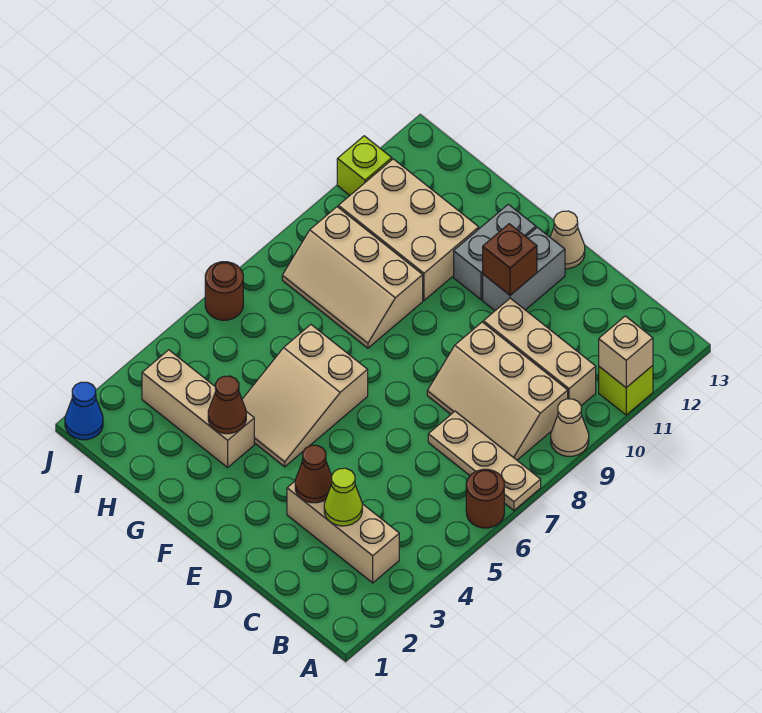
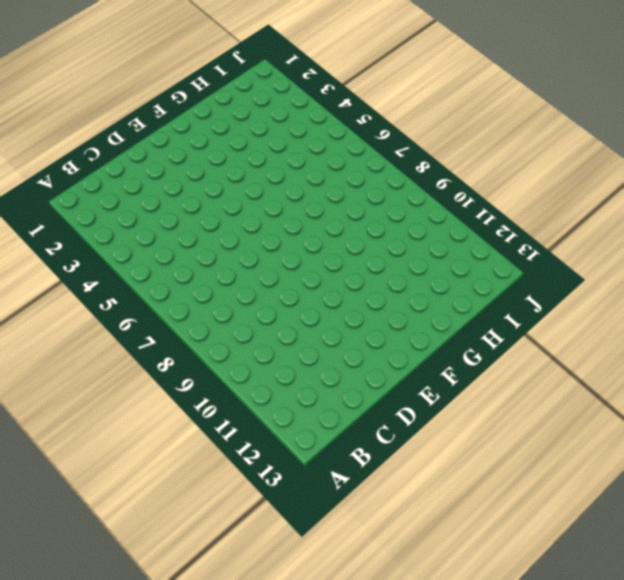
none -> brown 1x1 round brick [466,469,504,528]
none -> tan 1x3 plate [428,411,541,510]
none -> tan 1x1 cone [551,399,589,456]

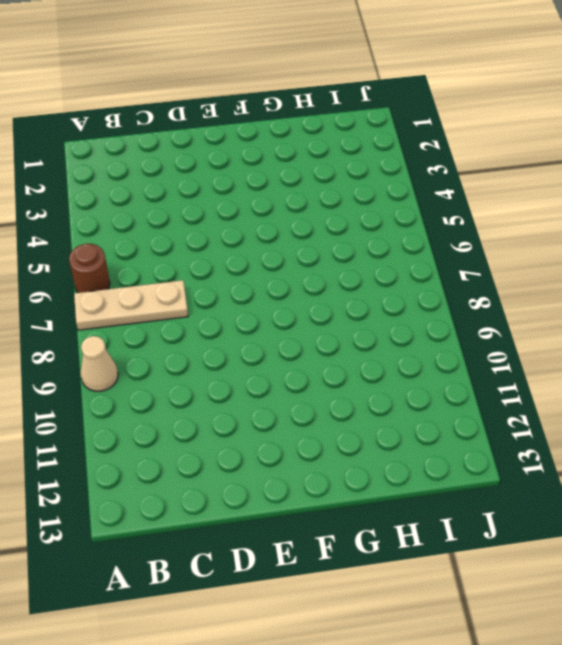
none -> lime 1x1 brick [599,365,653,415]
none -> tan 1x3 brick [287,482,399,583]
none -> tan 2x3 slope [427,322,568,460]

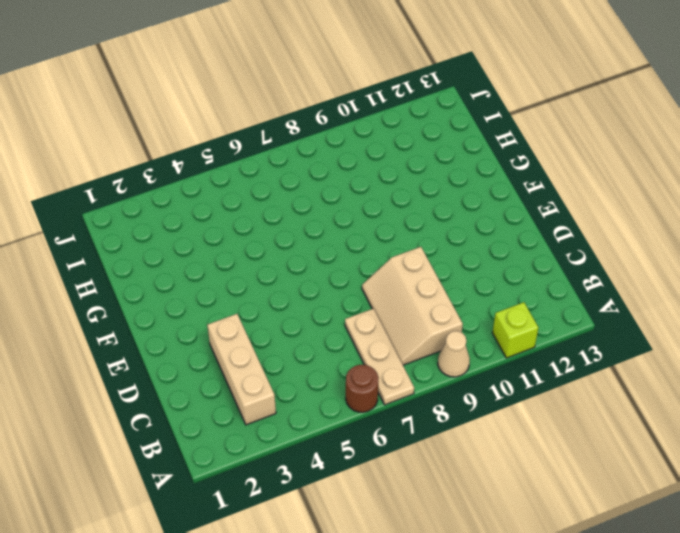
none -> tan 1x3 brick [483,298,596,406]
none -> grey 1x2 brick [483,227,565,311]
none -> tan 1x1 cone [550,211,585,269]

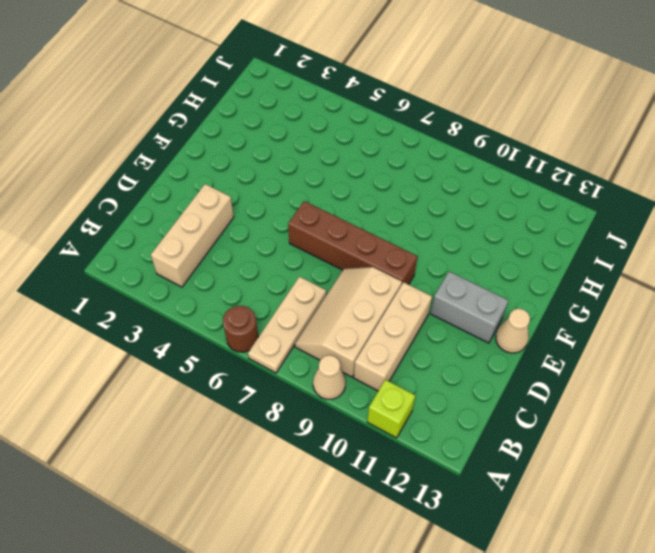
brown 1x4 brick [288,201,417,285] -> none
none -> tan 2x3 slope [242,325,368,467]
none -> grey 1x2 brick [454,204,536,300]
none -> tan 1x3 brick [142,350,254,467]

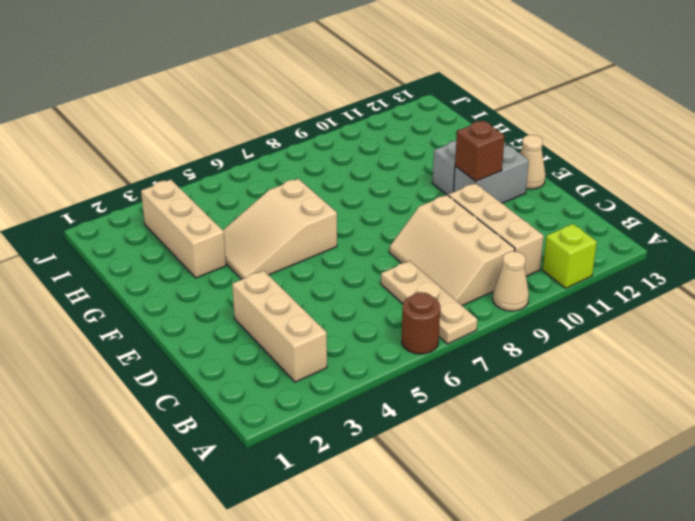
none -> tan 2x3 slope [282,207,423,348]
none -> tan 2x3 brick [338,159,479,300]
none -> blue 1x1 cone [65,382,103,440]

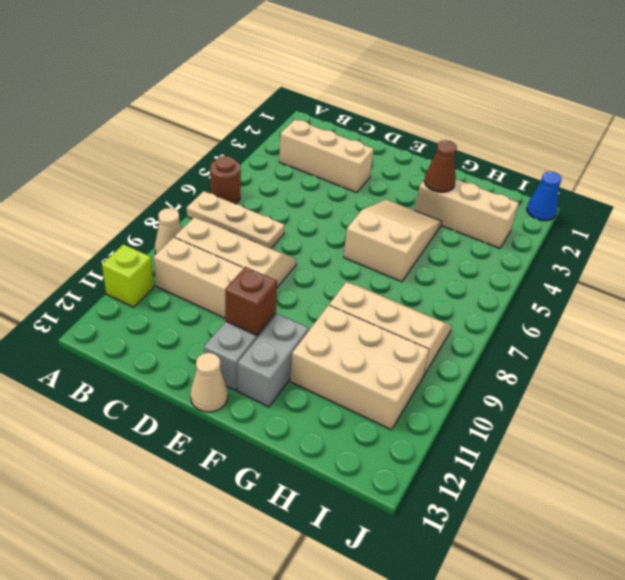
none -> brown 1x1 round brick [205,262,243,320]
none -> lime 1x1 brick [337,136,392,195]
none -> tan 1x1 brick [599,316,653,388]

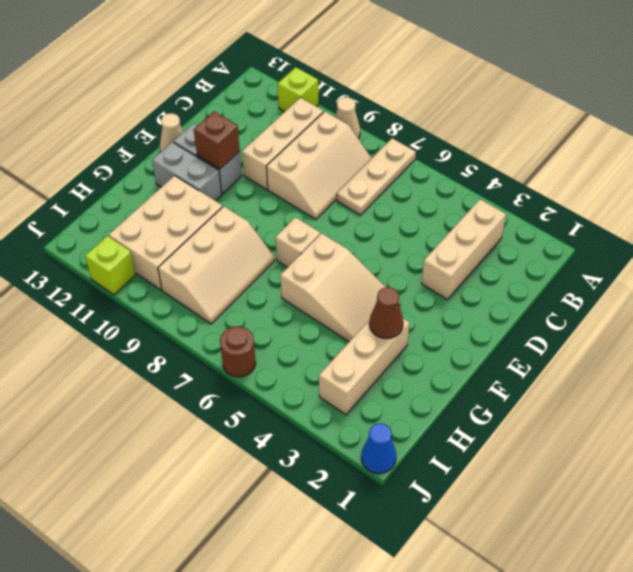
tan 1x1 brick [276,217,320,267] -> tan 1x1 brick moved to [599,316,653,388]
none -> brown 1x1 round brick [466,469,504,528]
none -> lime 1x1 cone [324,468,362,526]
none -> brown 1x1 cone [295,445,332,503]

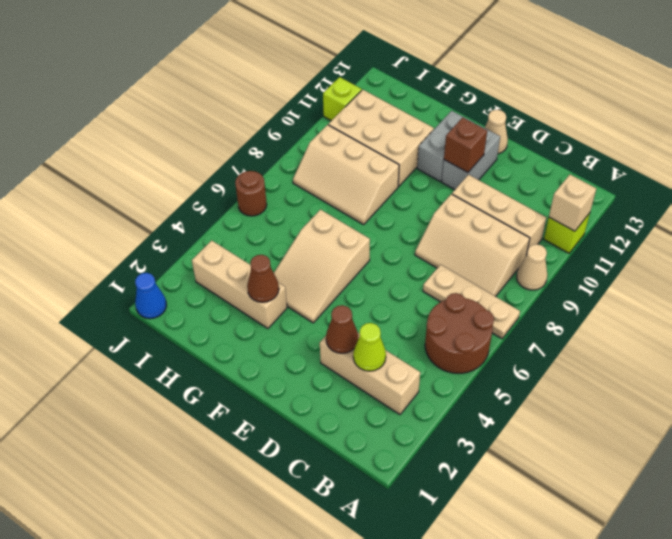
brown 2x2 round brick [425,293,494,373] -> brown 1x1 round brick [466,469,504,528]

